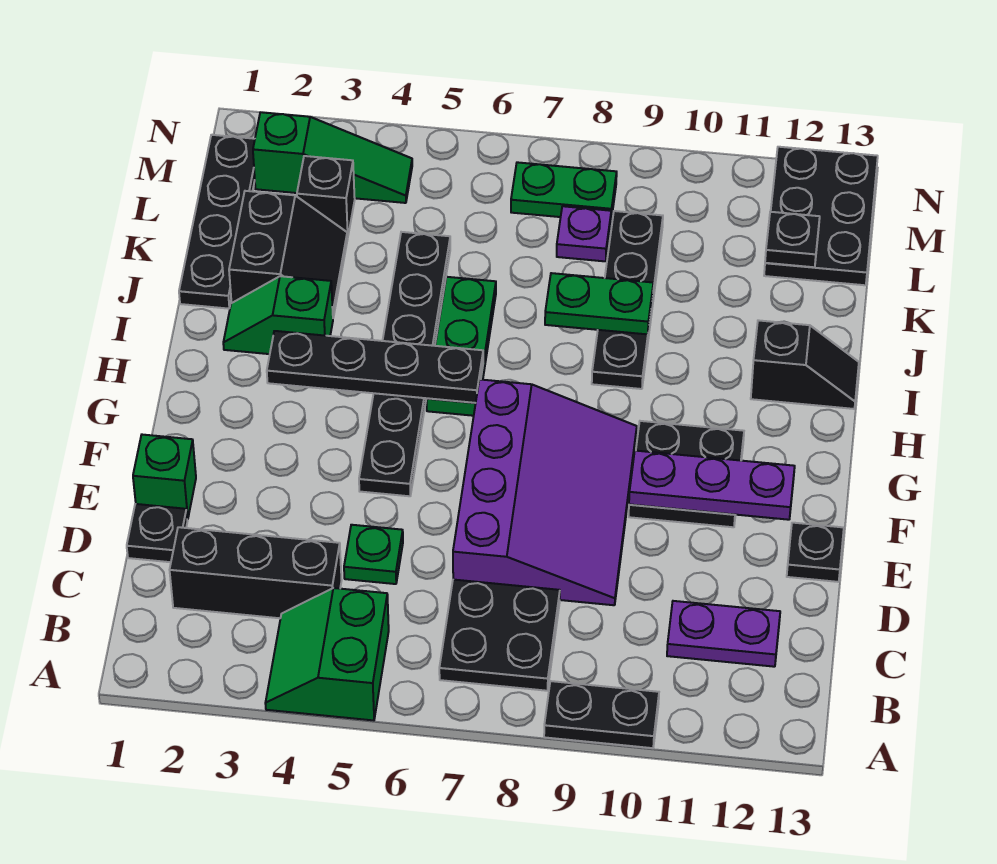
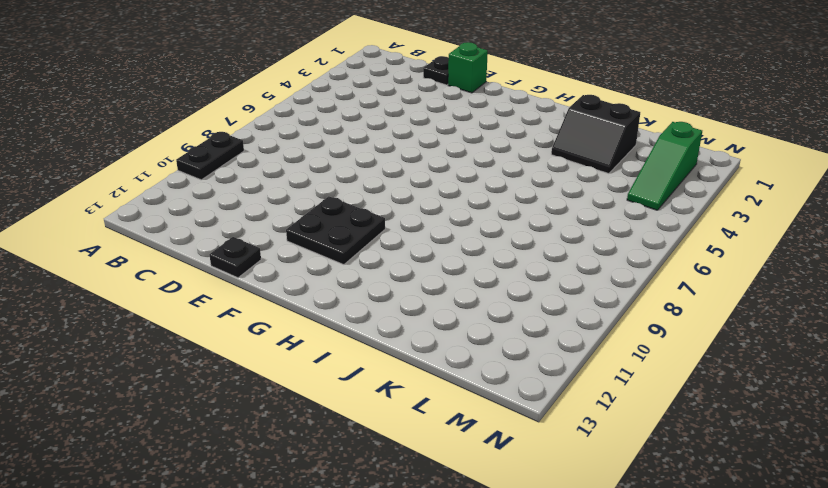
none -> green 2x2 slope [265,588,389,720]
none -> black 2x2 plate [439,580,560,691]
none -> black 1x3 brick [170,527,342,618]

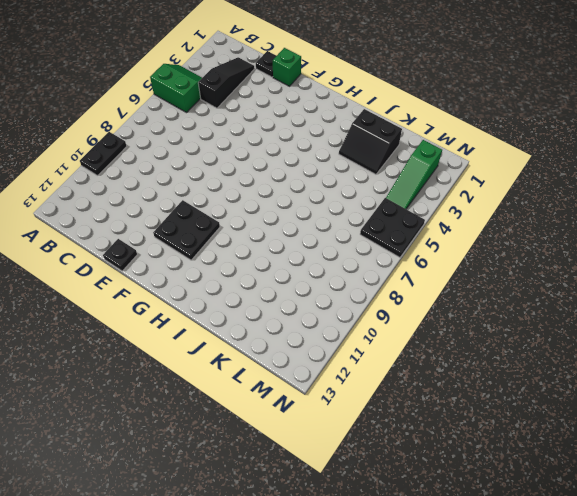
black 1x3 slope [198,57,254,108] -> black 1x3 brick [170,527,342,618]
black 2x2 plate [360,198,425,257] -> black 2x2 plate moved to [439,580,560,691]
none -> purple 1x2 plate [667,601,780,667]
none -> green 1x1 plate [344,525,403,584]
none -> purple 3x4 slope [453,379,637,605]

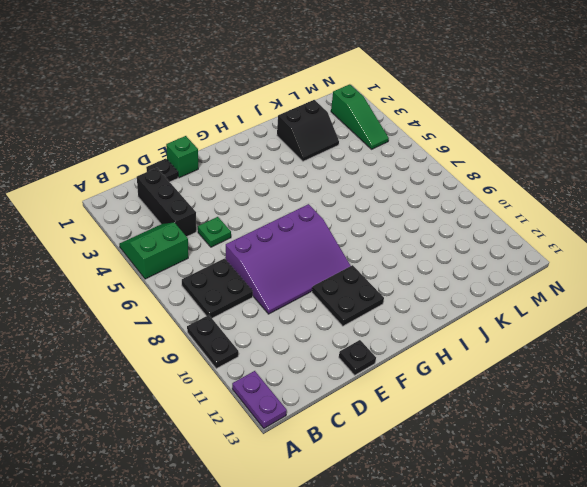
purple 1x2 plate [232,371,287,428] -> purple 1x2 plate moved to [667,601,780,667]
none -> black 1x6 plate [359,232,450,496]
none -> green 1x3 plate [427,277,496,416]
none -> green 1x2 slope [223,276,333,354]

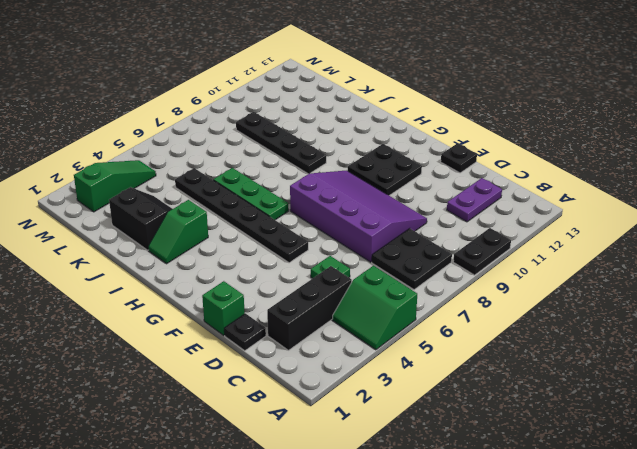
none -> black 1x2 slope [751,320,859,409]
none -> black 1x4 plate [179,135,255,309]
none -> black 1x1 brick [297,156,355,238]

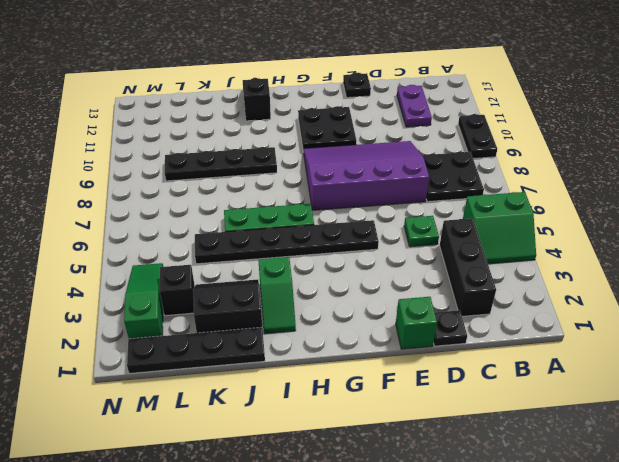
none -> purple 1x1 plate [557,206,611,261]
none -> black 2x3 plate [764,147,878,285]
none -> green 1x2 plate [511,162,617,219]

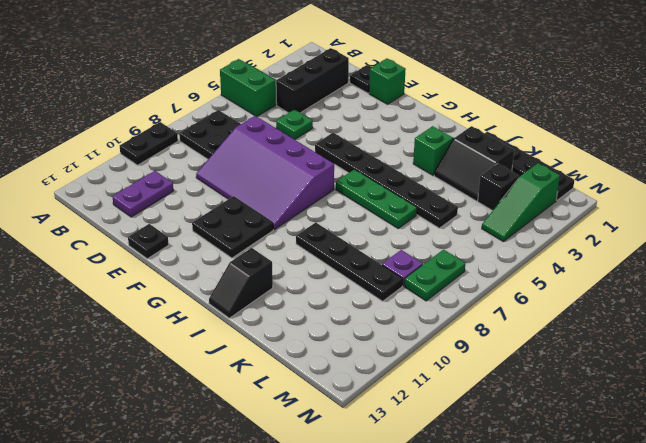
none -> black 2x3 plate [764,147,878,285]
none -> purple 1x3 plate [629,451,795,520]
none -> black 1x4 plate [267,331,483,403]

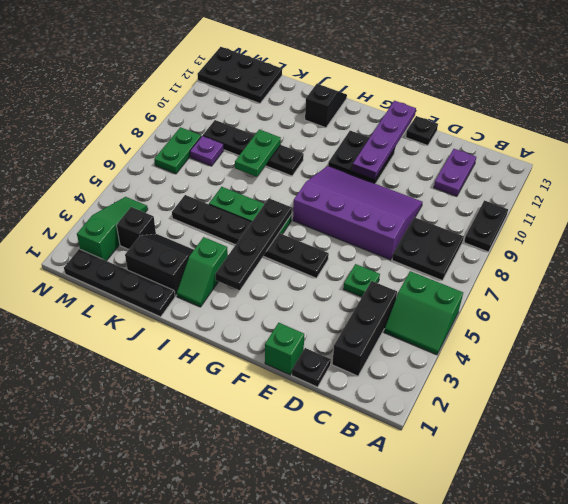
purple 1x4 plate [352,101,416,179] -> purple 1x3 plate [629,451,795,520]
none -> black 1x1 plate [765,212,820,267]

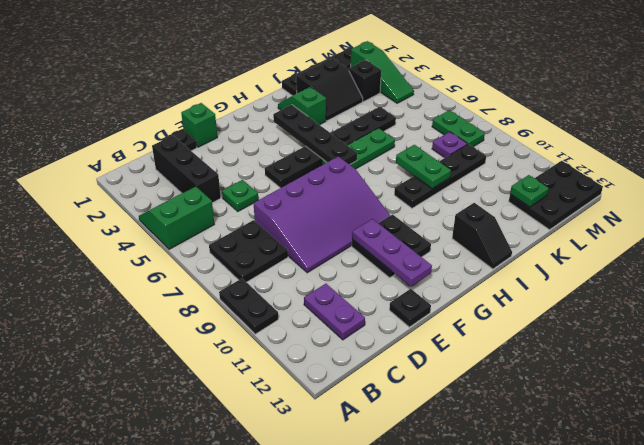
green 1x1 plate [510,175,549,207] -> black 1x1 plate [765,212,820,267]

